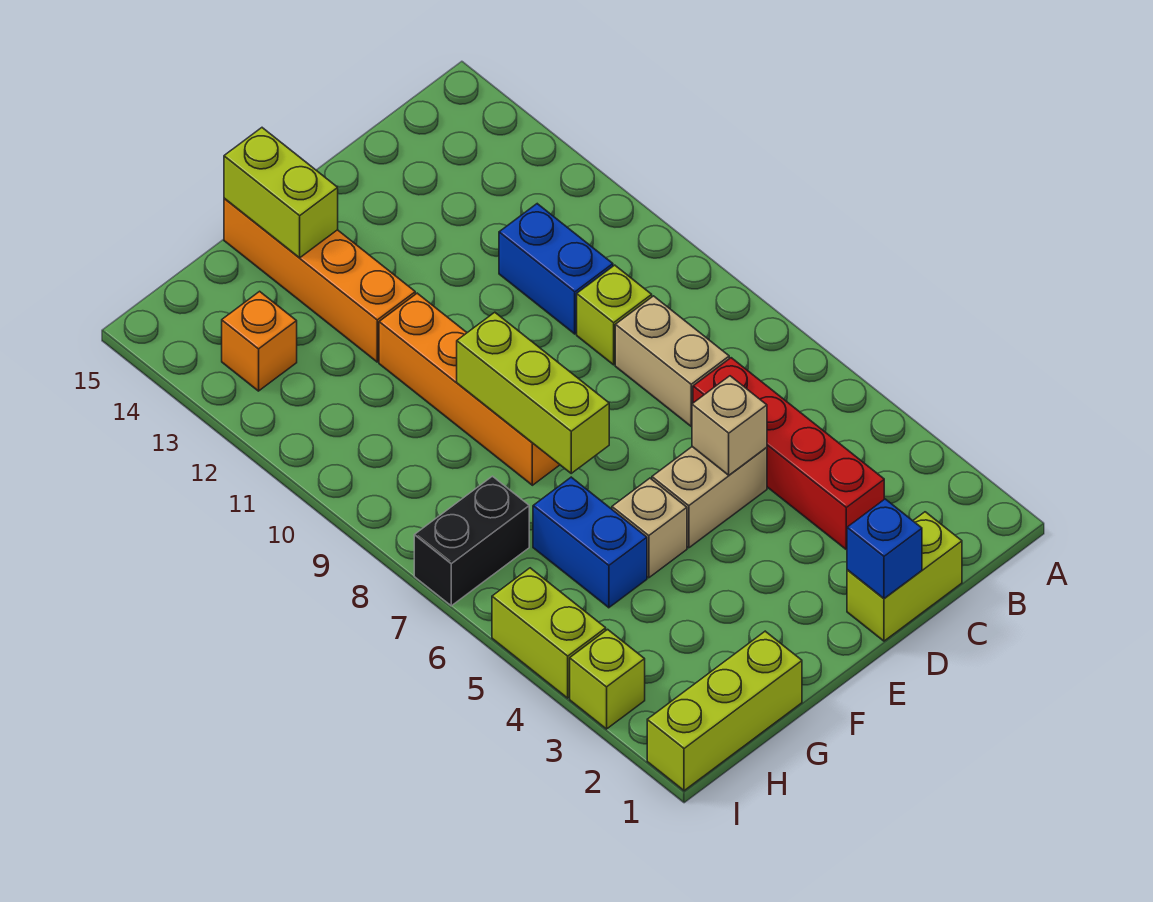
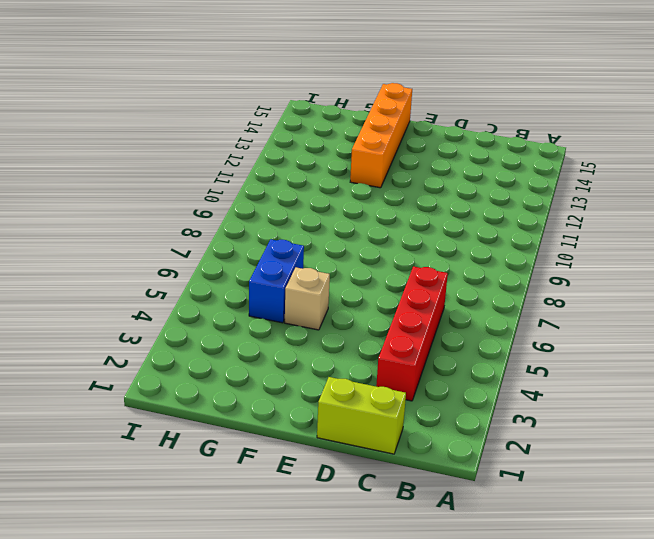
none -> tan 1x2 brick [615,296,729,426]
none -> lime 1x1 brick [577,265,652,365]
none -> blue 1x2 brick [499,204,613,334]

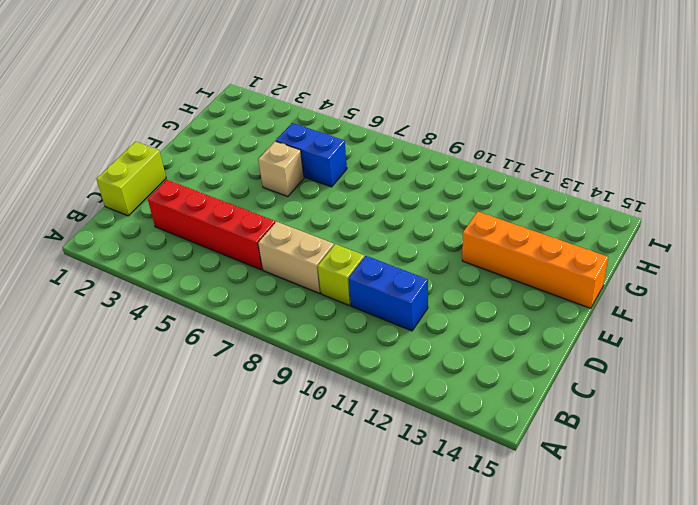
none -> tan 1x2 brick [652,447,767,548]
none -> orange 1x4 brick [379,293,560,485]
none -> lime 1x3 brick [647,631,802,791]

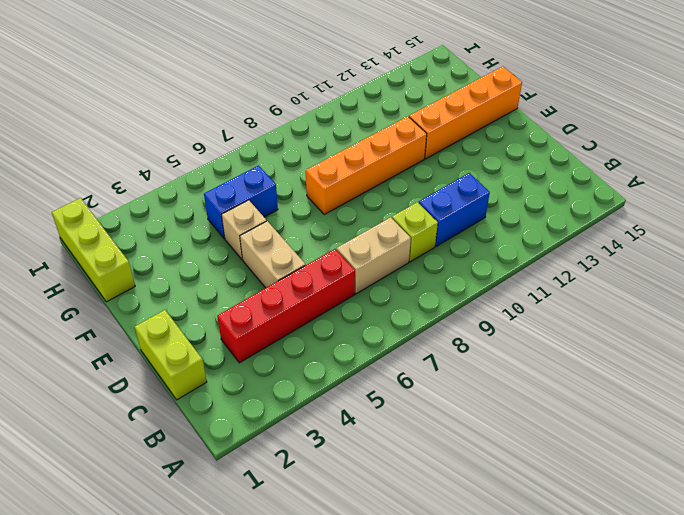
none -> black 1x2 brick [414,476,529,606]
none -> orange 1x1 brick [222,291,297,391]
none -> lime 1x1 brick [570,629,645,729]

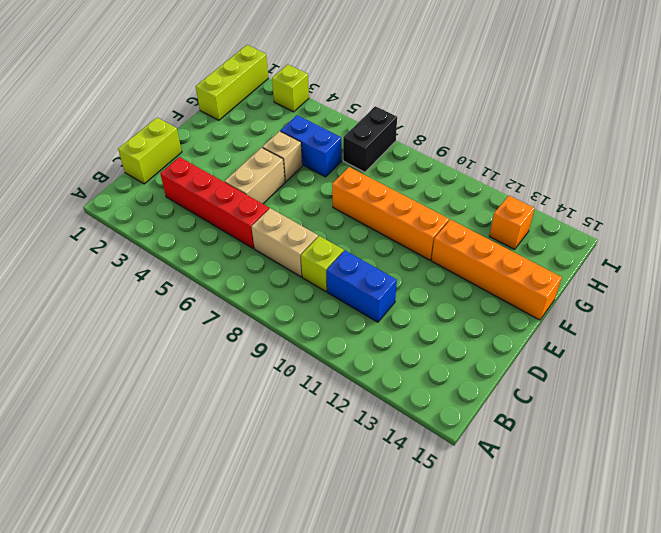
none -> lime 1x2 brick [492,568,606,698]
none -> blue 1x1 brick [847,499,922,598]
none -> tan 1x1 brick [692,376,767,475]

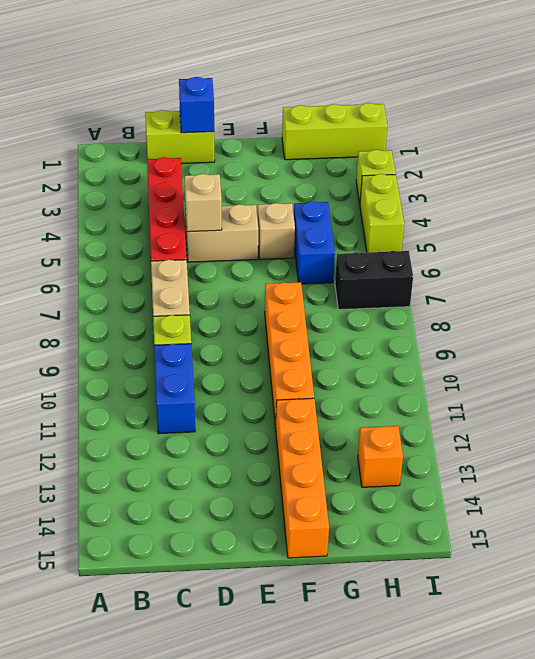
none -> lime 1x3 brick [457,312,609,473]
none -> lime 1x2 brick [224,128,338,258]

